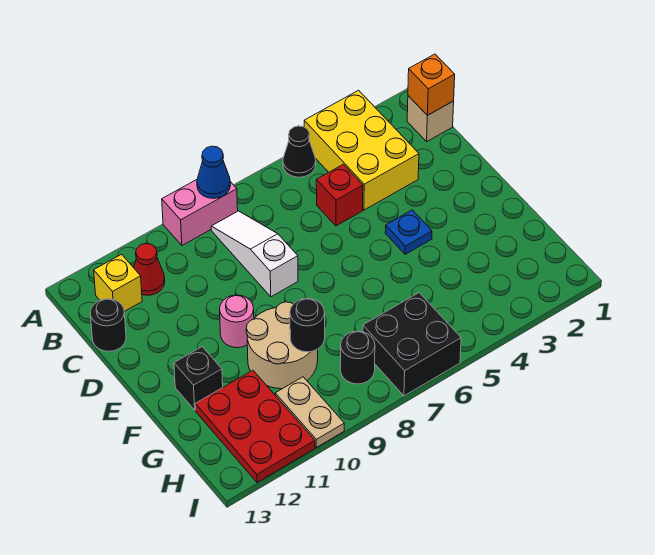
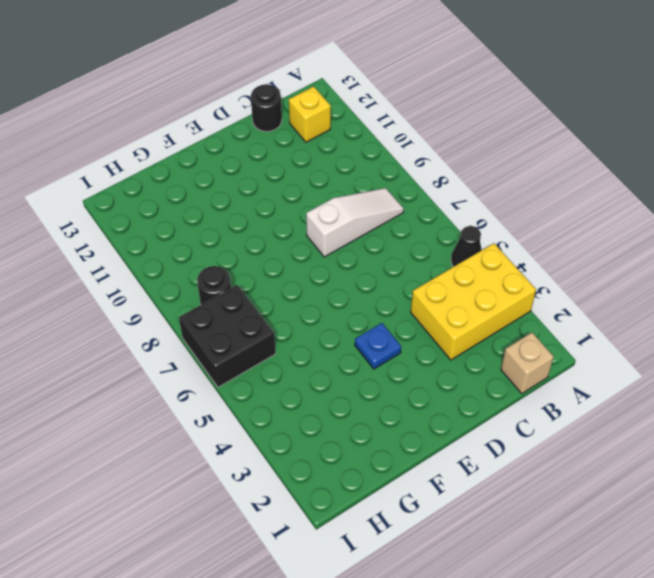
none -> pink 1x2 brick [162,180,238,245]
none -> red 1x1 cone [134,244,165,295]
none -> red 1x1 brick [316,164,363,226]

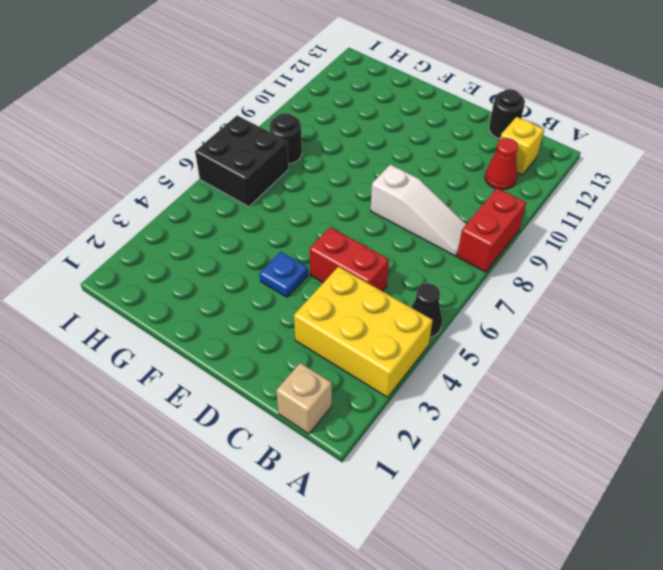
red 1x2 brick [457,188,526,272] -> pink 1x2 brick [162,180,238,245]
red 1x2 brick [310,227,389,291] -> red 1x1 brick [316,164,363,226]
none -> pink 1x1 round brick [220,295,254,348]
none -> tan 2x2 round brick [246,302,318,389]
none -> black 1x1 brick [174,347,223,410]

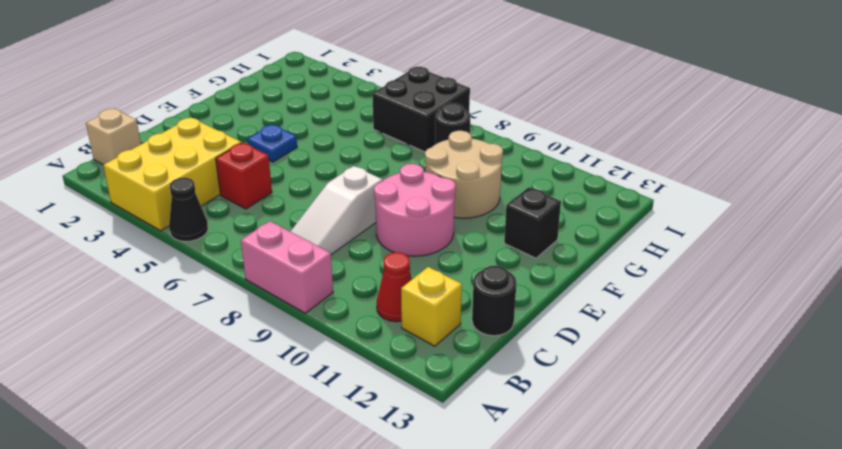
pink 2x2 round brick [374,164,456,256] -> pink 1x1 round brick [220,295,254,348]
none -> red 2x3 plate [195,370,315,482]
none -> tan 1x2 plate [275,377,344,447]
none -> blue 1x1 cone [197,146,230,198]

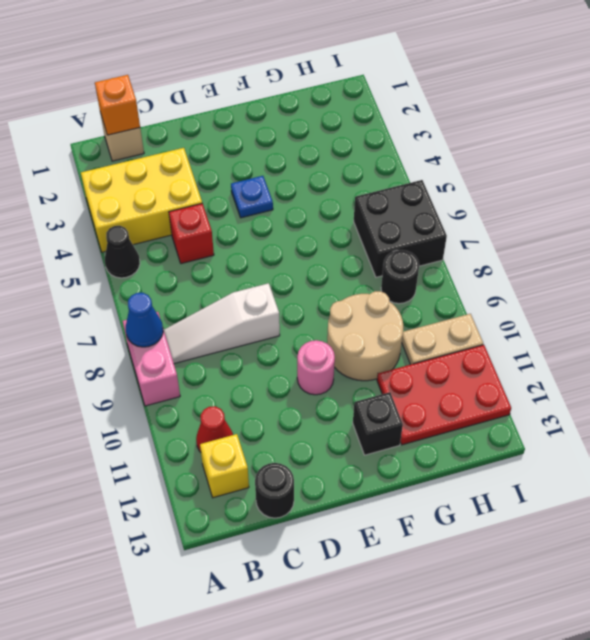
none -> black 1x1 round brick [290,298,325,352]

